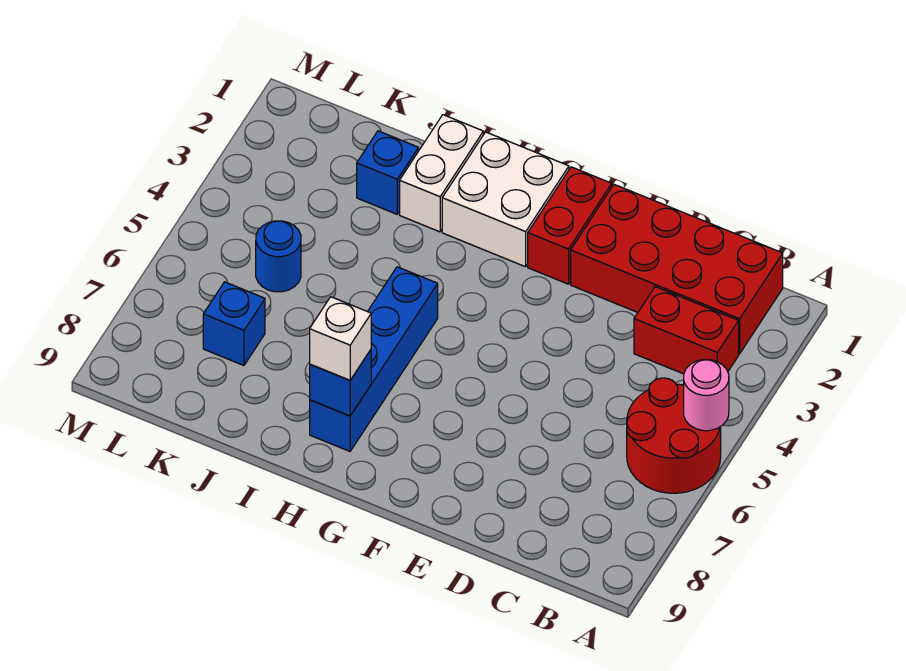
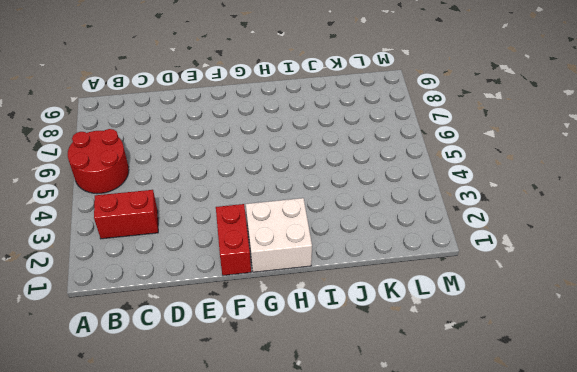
none -> red 2x4 brick [571,184,783,354]
none -> blue 1x4 brick [310,267,438,451]
none -> white 1x2 brick [400,115,483,232]

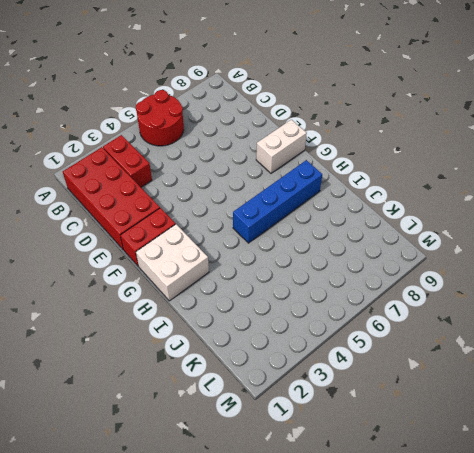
white 1x2 brick [256,120,307,173] -> white 1x2 brick moved to [400,115,483,232]
none -> blue 1x1 brick [357,131,419,214]
none -> blue 1x1 round brick [256,221,301,292]
none -> blue 1x1 brick [203,282,265,365]

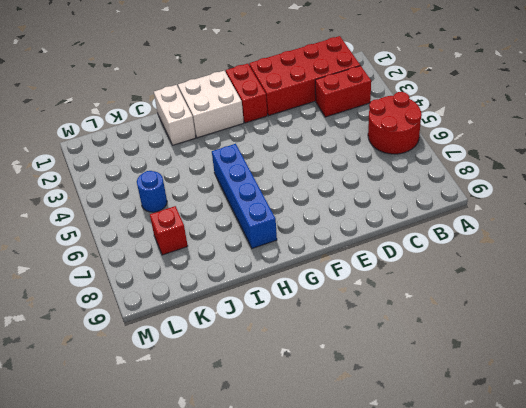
red 1x1 brick [150,206,188,255] -> blue 1x1 brick [203,282,265,365]
none -> blue 1x1 brick [357,131,419,214]
none -> pink 1x1 round brick [684,360,729,431]
none -> blue 1x1 brick [310,350,371,416]

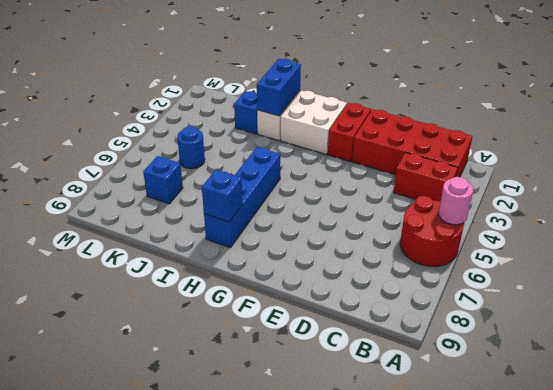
blue 1x2 brick [257,59,301,116] -> none
none -> white 1x1 brick [310,297,371,380]

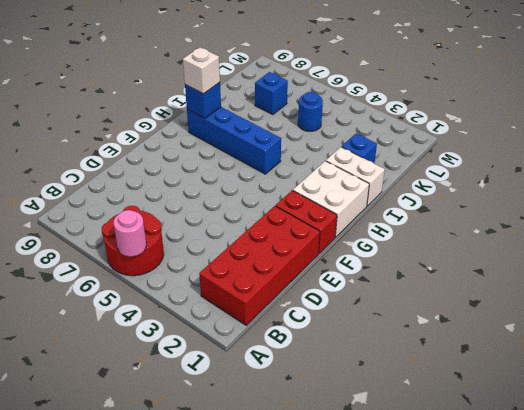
none -> red 1x2 brick [634,287,739,374]

